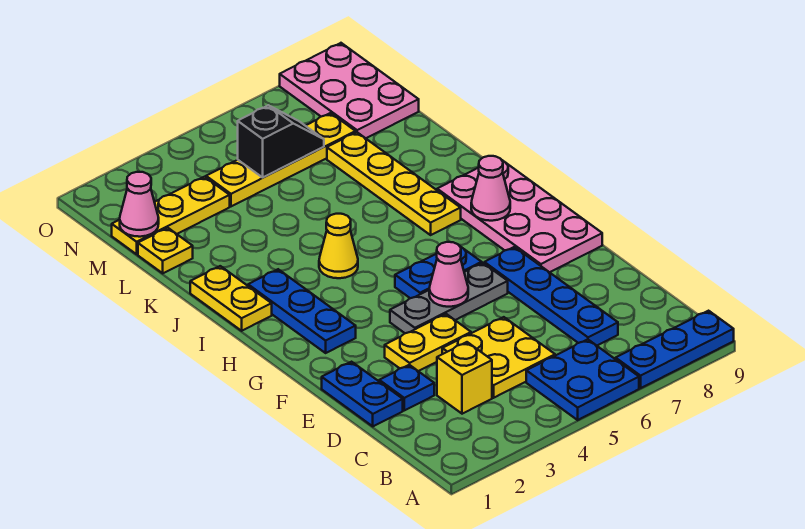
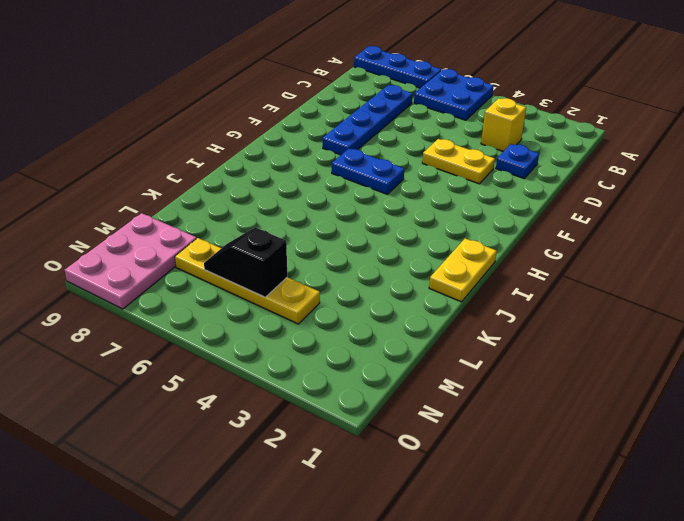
none -> yellow 2x2 plate [442,317,555,398]
none -> blue 1x2 plate [322,362,403,426]
none -> grey 1x3 plate [390,263,508,333]

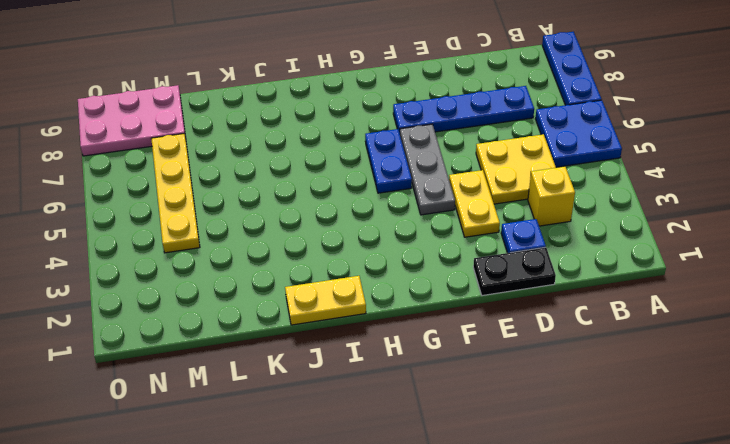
black 1x2 plate [473,247,556,296] -> blue 1x2 plate [322,362,403,426]
none -> pink 2x4 plate [437,160,602,272]
none -> blue 1x3 plate [248,269,356,353]
none -> yellow 1x1 cone [319,214,358,278]

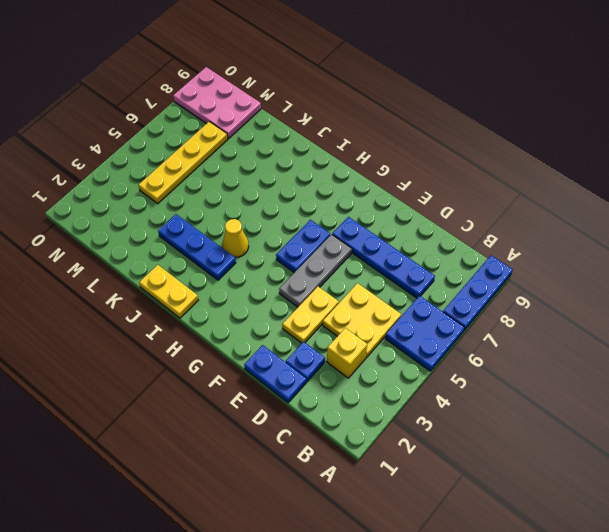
blue 1x3 plate [158,214,236,280] -> blue 1x3 plate moved to [248,269,356,353]
none -> pink 2x4 plate [437,160,602,272]
none -> yellow 1x4 plate [327,132,461,235]
none -> yellow 1x1 plate [138,228,193,273]

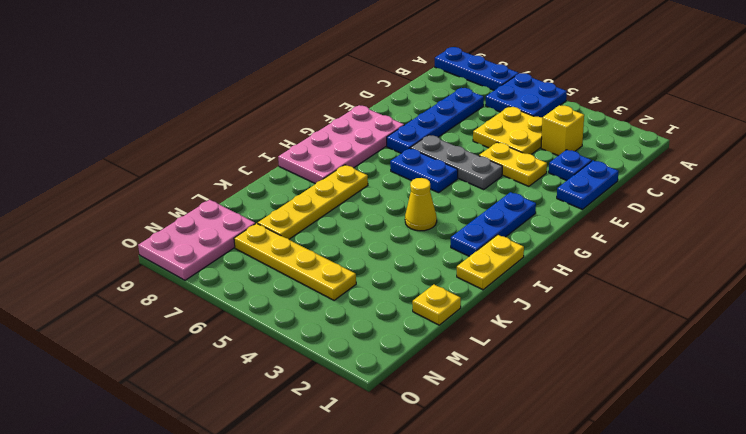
none -> yellow 1x3 plate [112,177,230,254]
none -> pink 1x1 cone [429,242,468,307]
none -> pink 1x1 cone [471,156,510,221]

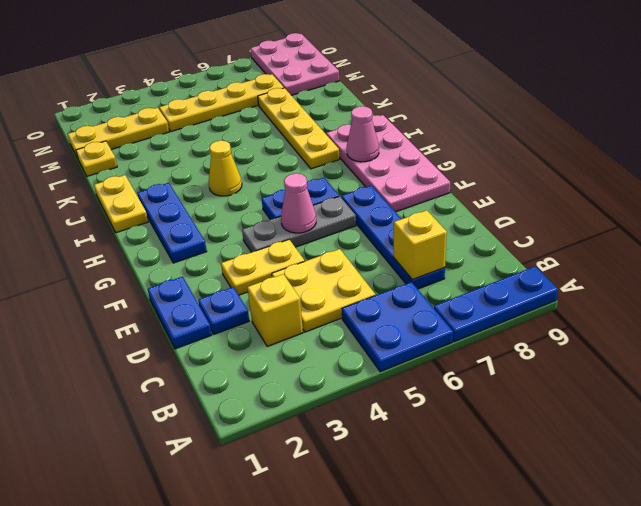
yellow 1x1 brick [394,210,447,280] -> none
none -> pink 1x1 cone [120,172,159,237]
none -> black 1x2 slope [238,105,324,177]

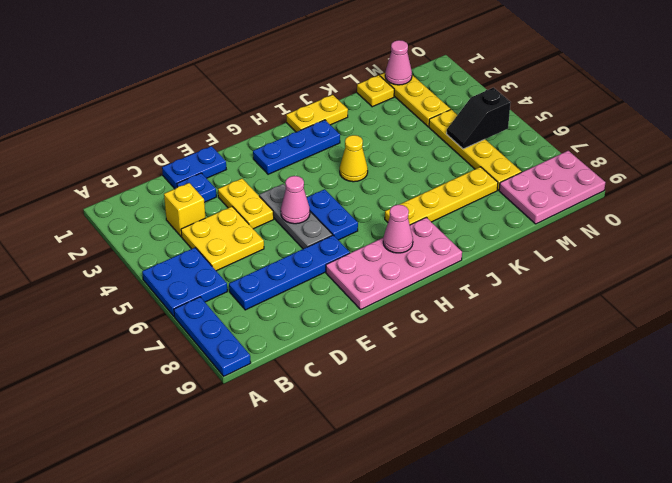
black 1x2 slope [447,88,511,149] -> black 1x2 slope turned to [238,105,324,177]

